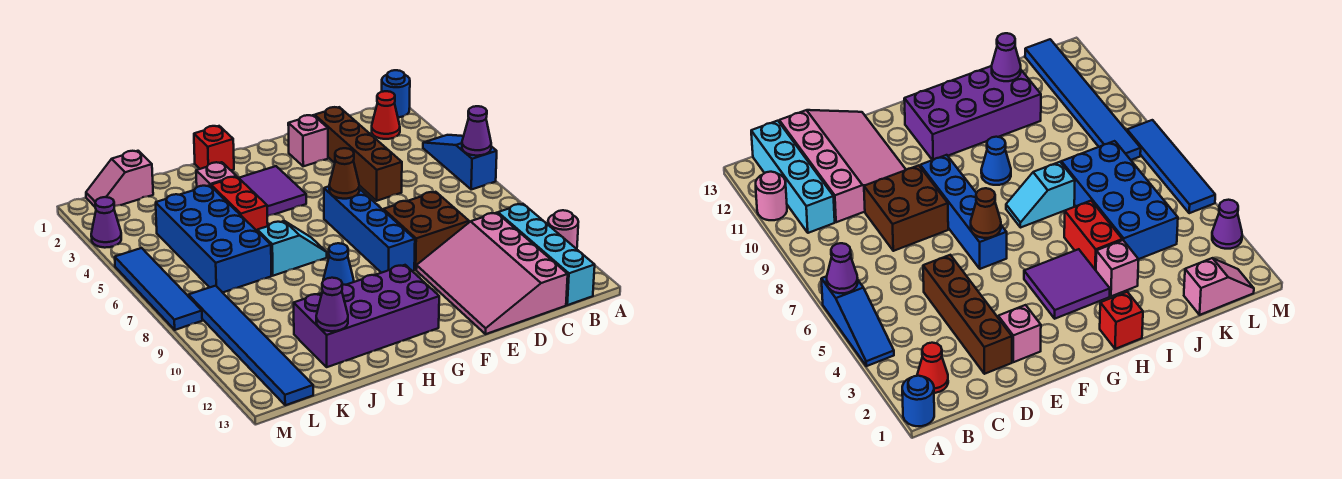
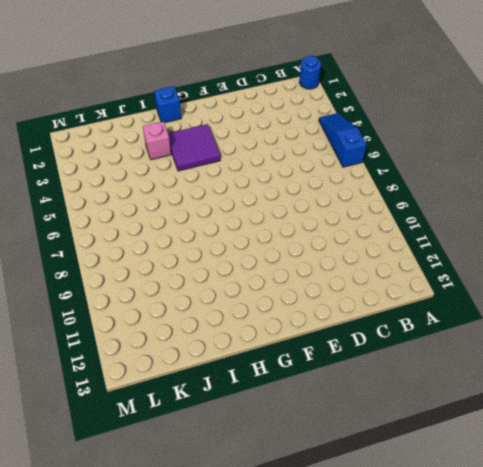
blue 1x1 brick [154,86,181,123] -> red 1x1 brick [194,126,234,170]
none -> pink 1x1 round brick [548,210,578,249]
none -> red 1x1 cone [372,91,400,139]
none -> cyan 1x4 brick [498,204,595,305]

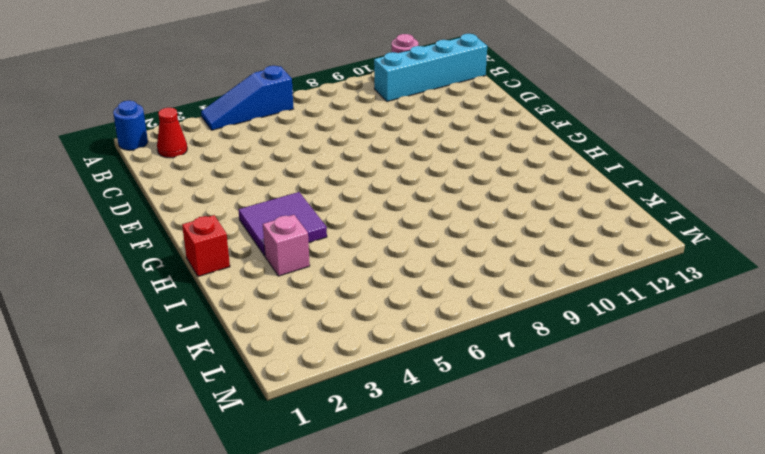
none -> pink 3x4 slope [416,213,568,334]
none -> brown 1x4 brick [315,107,402,201]
none -> brown 2x2 brick [383,192,469,270]

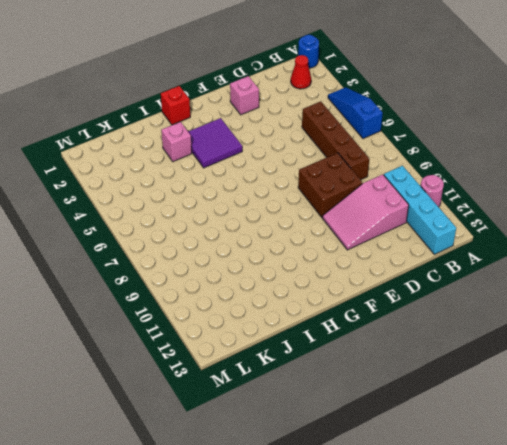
brown 1x4 brick [302,101,369,180] -> brown 1x4 brick moved to [315,107,402,201]
pink 2x3 slope [323,174,409,250] -> pink 3x4 slope [416,213,568,334]
none -> blue 1x4 brick [324,186,415,273]
none -> purple 2x4 brick [294,265,439,367]
none -> cyan 1x2 slope [257,221,327,276]

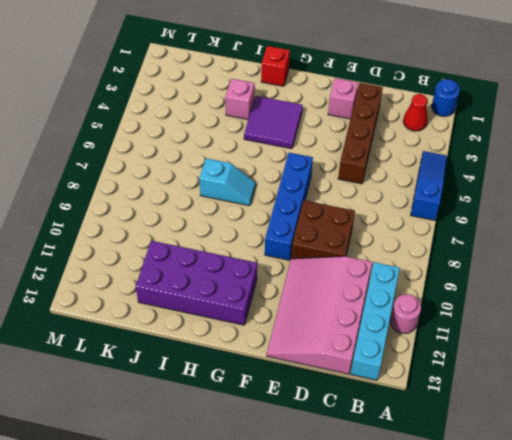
none -> blue 1x1 cone [323,243,354,285]
none -> red 1x2 brick [211,177,268,231]
none -> blue 2x4 brick [156,185,271,293]

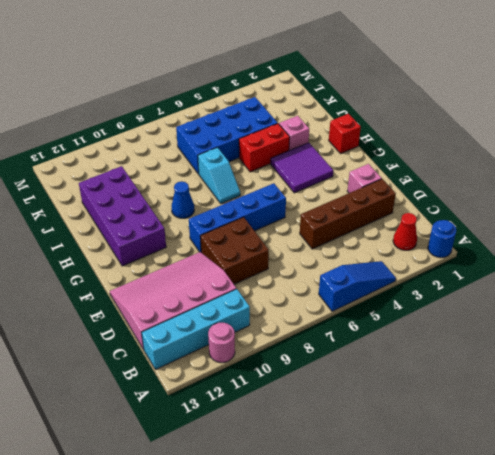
none -> pink 1x2 slope [86,151,153,207]
none -> blue 1x6 tile [188,286,313,405]
none -> purple 1x1 cone [91,197,121,248]

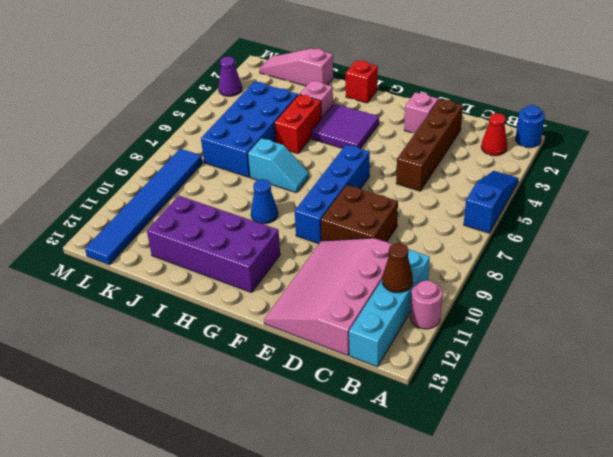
brown 1x1 cone [382,243,413,293] -> brown 1x1 cone moved to [329,148,359,199]
pink 1x3 slope [260,48,333,86] -> pink 1x2 slope [86,151,153,207]
none -> blue 1x4 tile [115,248,202,330]
none -> purple 1x1 cone [462,106,491,156]
none -> purple 1x1 cone [316,278,348,331]

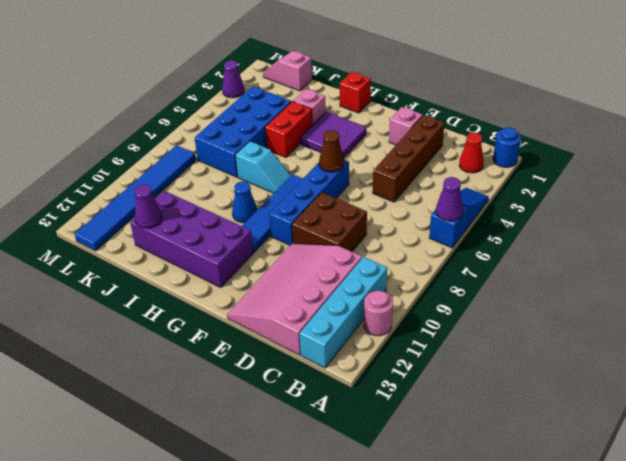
blue 1x4 tile [242,174,303,253] -> blue 1x4 tile moved to [115,248,202,330]

